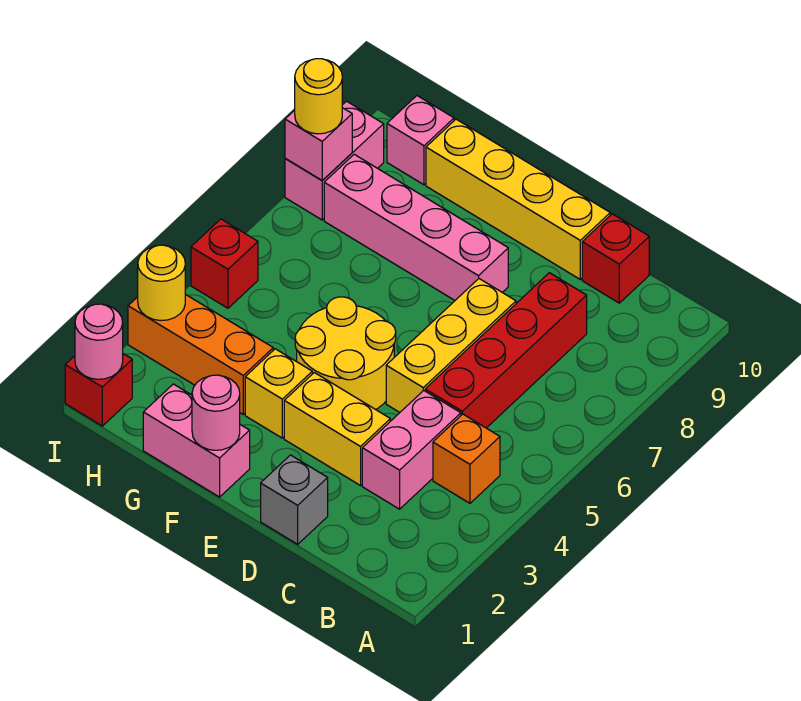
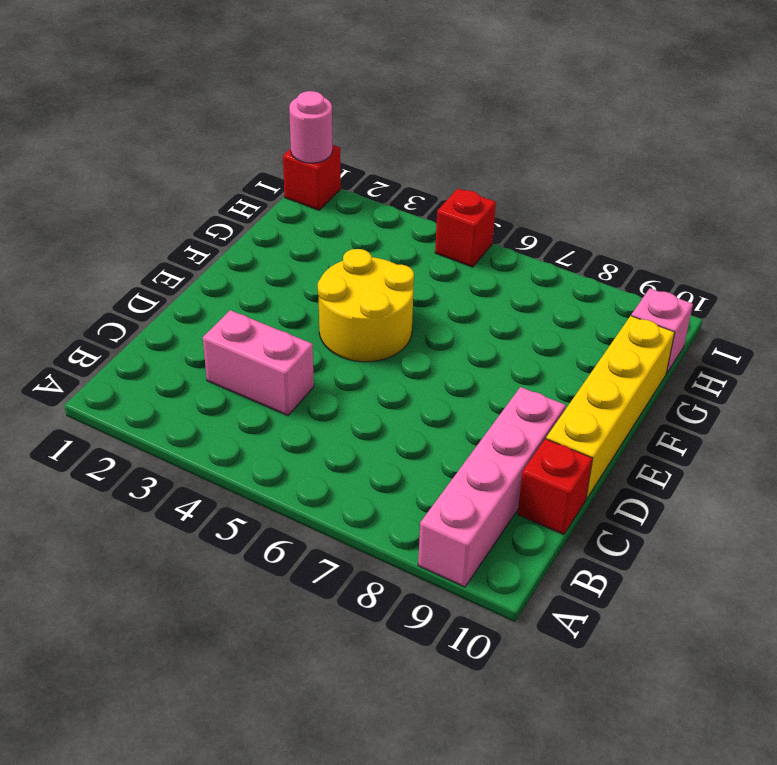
pink 1x4 brick [418,387,566,587] -> pink 1x4 brick moved to [324,154,508,300]
none -> orange 1x1 brick [433,414,500,503]
none -> red 1x4 brick [425,273,587,428]
none -> grey 1x1 brick [261,455,328,544]

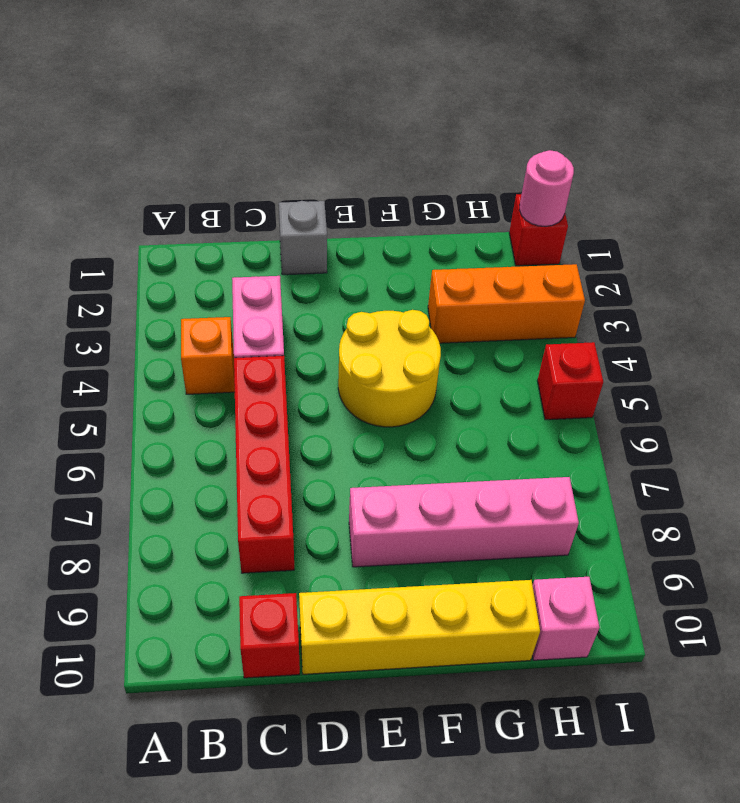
none -> yellow 1x2 brick [284,373,390,486]
none -> yellow 1x3 brick [386,279,516,412]
none -> pink 1x2 brick [143,384,250,497]

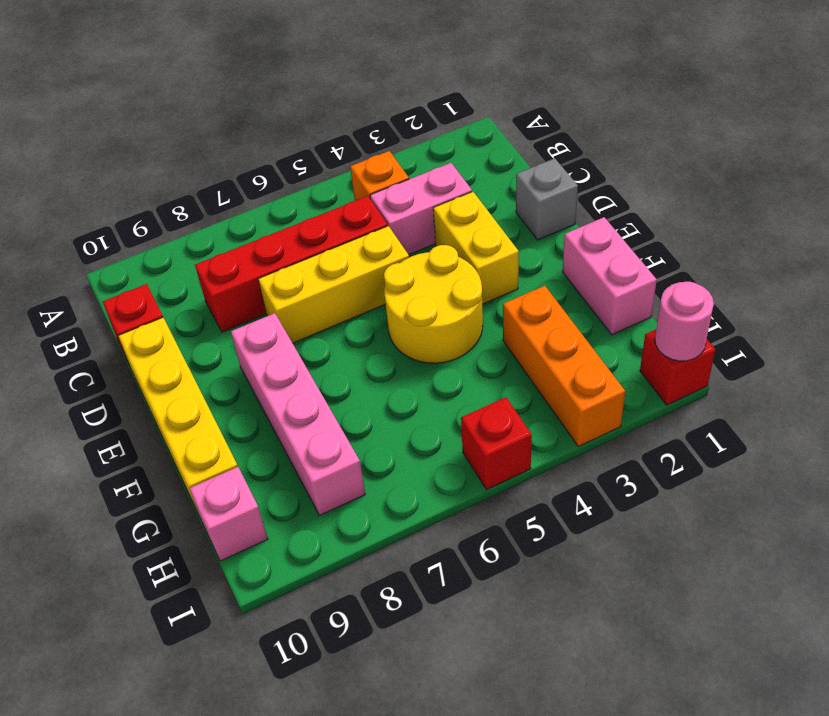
none -> yellow 1x1 brick [245,349,312,438]
none -> pink 1x2 brick [285,101,384,220]
none -> pink 1x1 round brick [192,375,240,450]

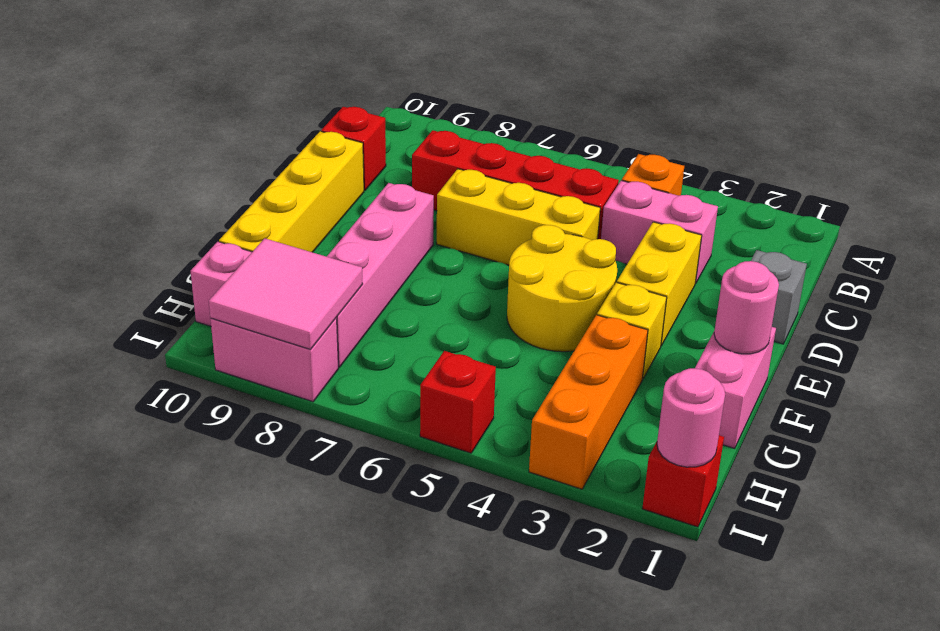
pink 2x2 tile [209,238,363,350] -> pink 1x1 brick [285,108,352,181]
none -> yellow 1x1 round brick [138,245,185,321]
none -> yellow 1x1 round brick [295,59,342,134]

